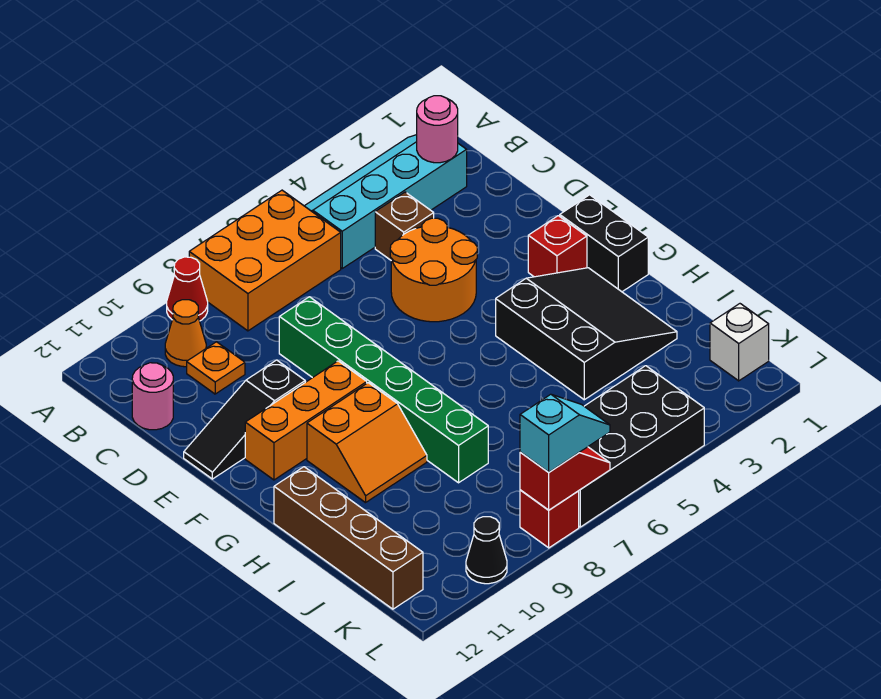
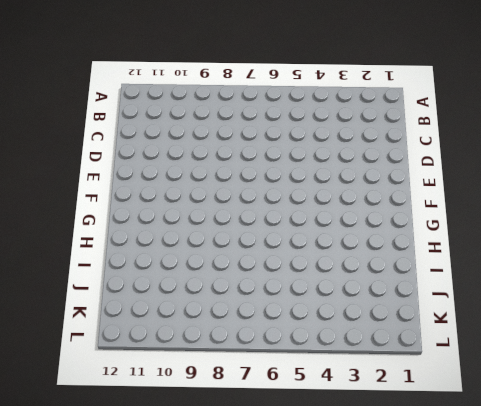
none -> cyan 2x4 slope [305,135,467,268]
none -> orange 2x3 brick [189,190,341,331]
none -> red 1x1 cone [167,257,208,321]

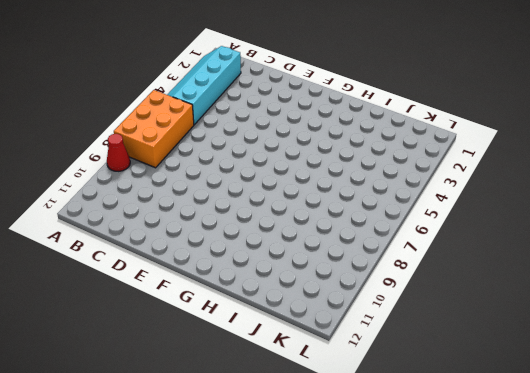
none -> orange 1x1 cone [165,300,206,367]
none -> brown 1x1 brick [375,192,434,260]
none -> orange 1x1 plate [187,342,245,394]

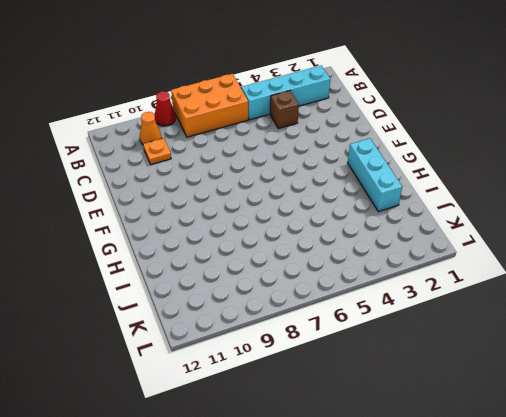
cyan 1x3 brick [348,138,402,212] -> black 3x3 slope [496,268,677,400]
none -> pink 1x1 round brick [132,363,173,430]
none -> orange 2x2 round brick [390,218,477,322]
none -> green 1x6 brick [279,297,488,483]

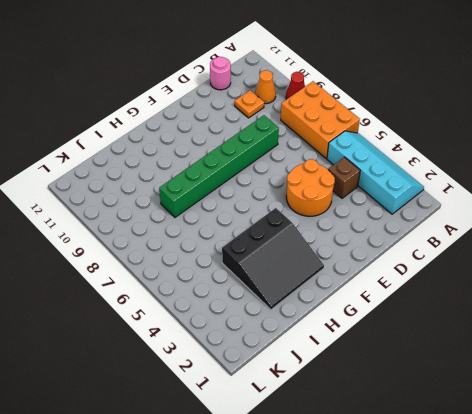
none -> black 1x3 slope [184,360,305,479]
none -> black 1x2 brick [560,195,648,292]
none -> red 1x1 brick [528,216,587,277]

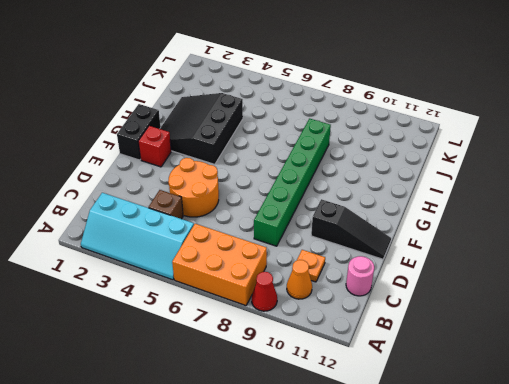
none -> orange 1x3 brick [245,361,367,480]
none -> orange 2x2 slope [307,383,427,503]
none -> brown 1x4 brick [274,467,423,609]

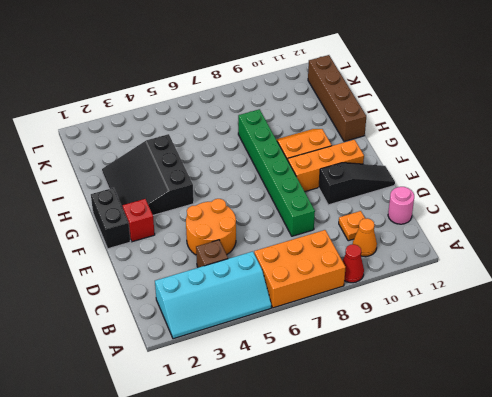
none -> white 1x1 brick [710,304,769,381]
none -> black 2x4 brick [579,366,704,527]
none -> red 1x1 brick [520,490,579,548]

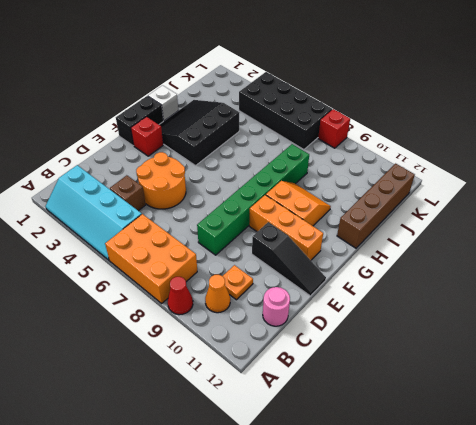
white 1x1 brick [148,85,178,121] -> white 1x1 brick moved to [710,304,769,381]
none -> black 1x1 cone [466,517,507,584]
none -> pink 1x1 round brick [417,96,458,163]
none -> red 1x2 slope [520,447,610,510]

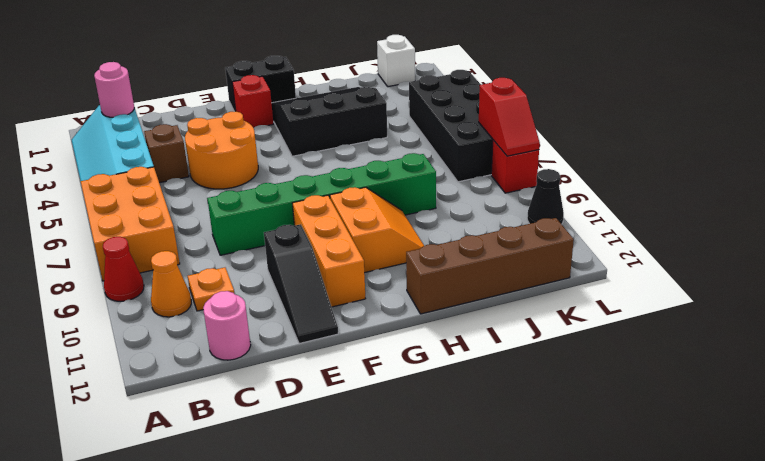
red 1x2 slope [479,78,540,156] -> red 1x2 slope turned to [520,447,610,510]
none -> cyan 1x2 slope [520,394,610,472]

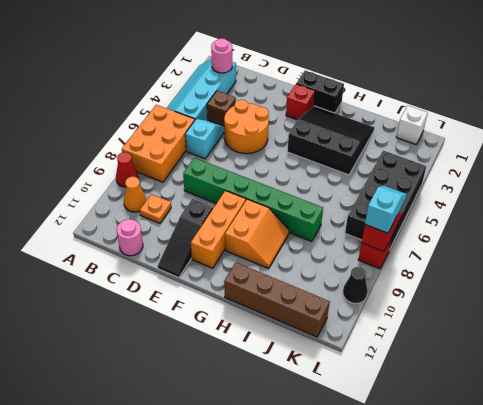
cyan 1x2 slope [185,119,224,159] -> none

